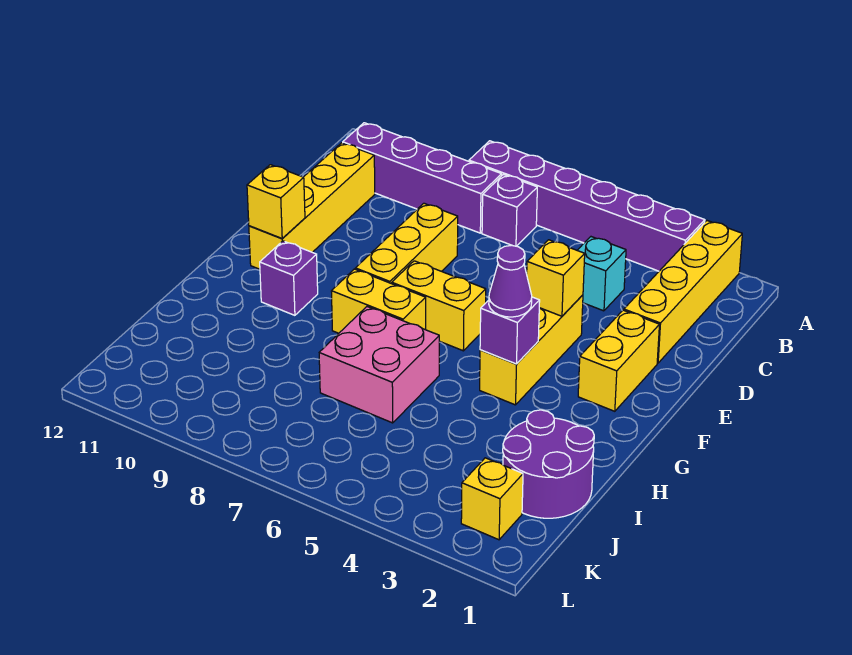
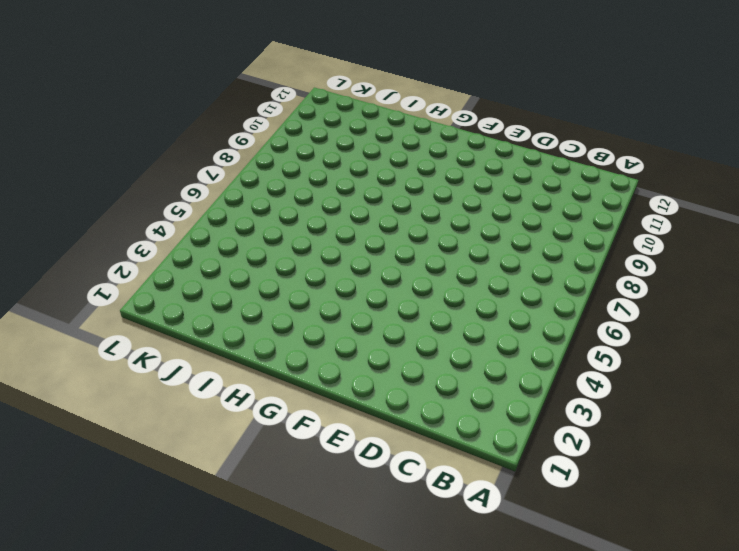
none -> yellow 1x4 brick [624,221,742,363]
none -> purple 1x6 brick [469,141,705,271]
none -> purple 1x1 brick [482,174,537,246]

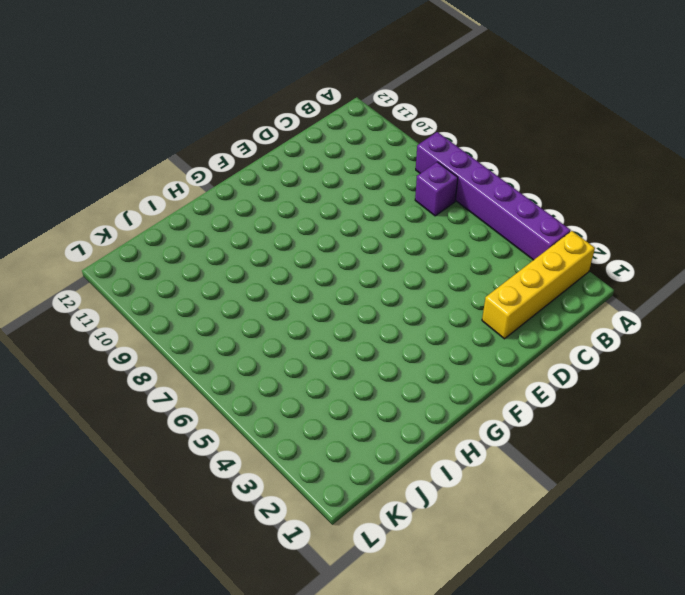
none -> purple 1x4 brick [343,123,502,233]
none -> cyan 1x1 brick [577,237,626,311]
none -> yellow 1x4 brick [249,143,375,269]

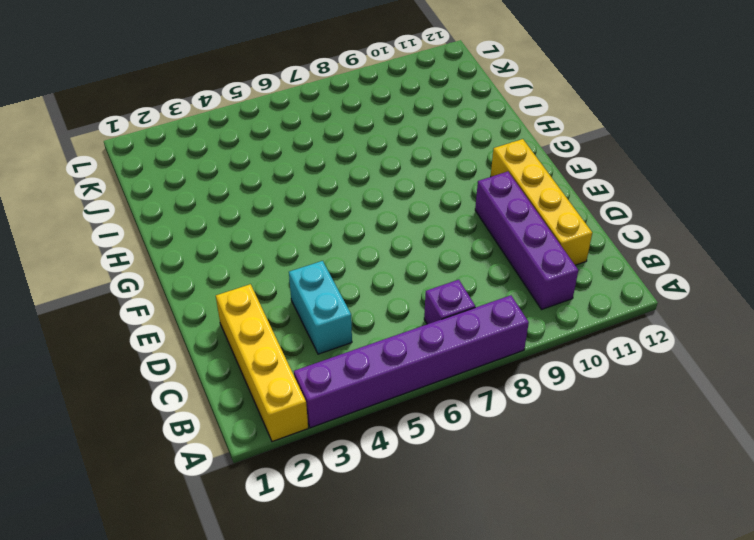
purple 1x4 brick [475,172,578,309] -> purple 1x4 brick turned to [343,123,502,233]
cyan 1x2 brick [289,261,352,354] -> cyan 1x1 brick [577,237,626,311]
none -> yellow 1x3 brick [355,203,458,284]
none -> yellow 1x2 brick [578,310,659,411]
none -> yellow 1x3 brick [480,295,583,405]

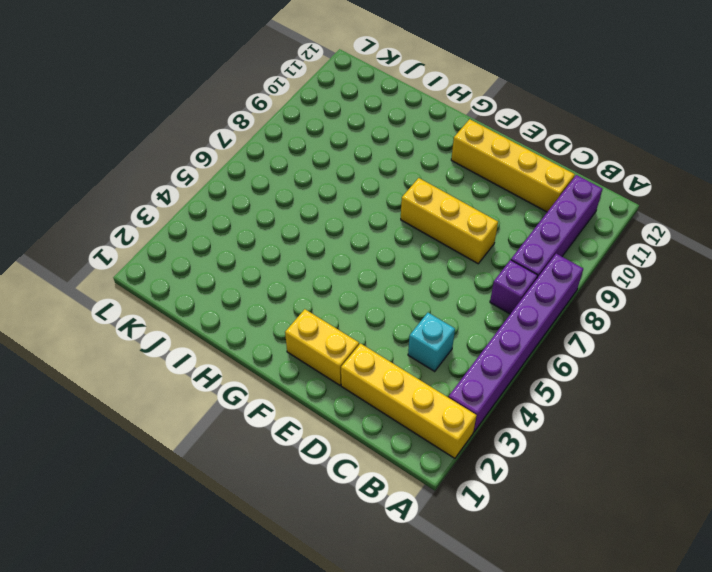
none -> yellow 1x3 brick [480,295,583,405]
none -> yellow 1x2 brick [392,261,486,351]
none -> yellow 1x2 brick [331,269,426,333]

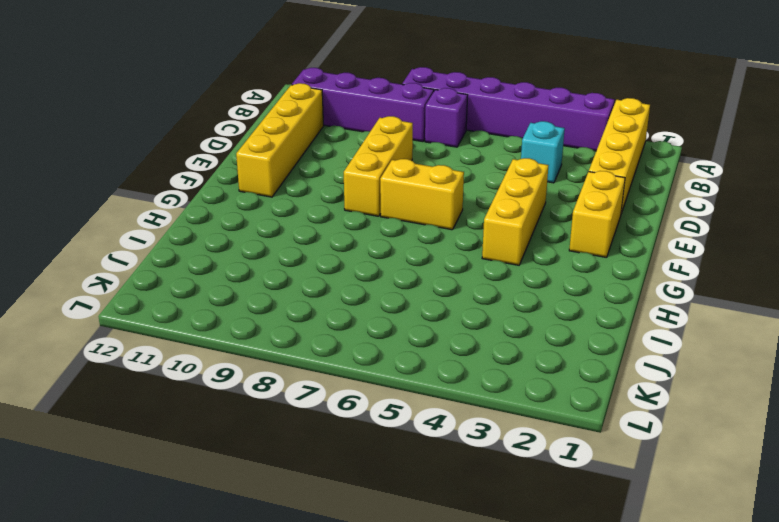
none -> yellow 1x2 brick [331,269,426,333]
none -> purple 1x1 brick [260,241,318,315]
none -> pink 2x2 brick [319,307,439,423]

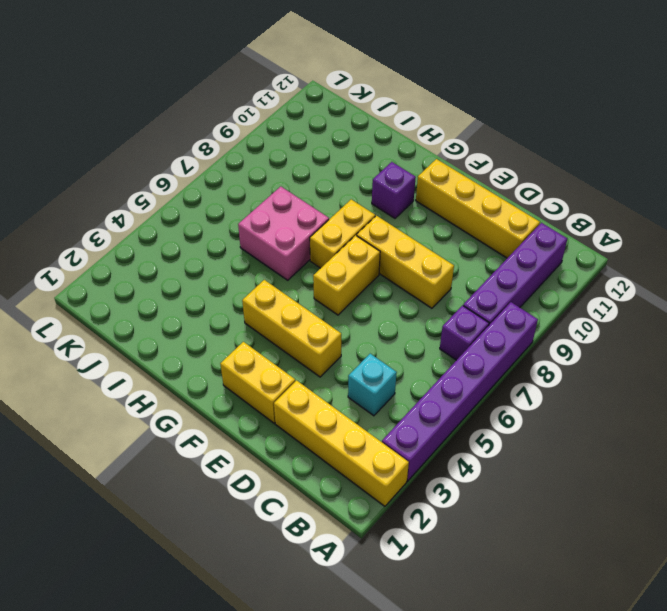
none -> purple 2x2 round brick [503,410,594,518]
none -> yellow 1x1 brick [461,458,523,540]
none -> yellow 1x1 brick [527,240,585,316]

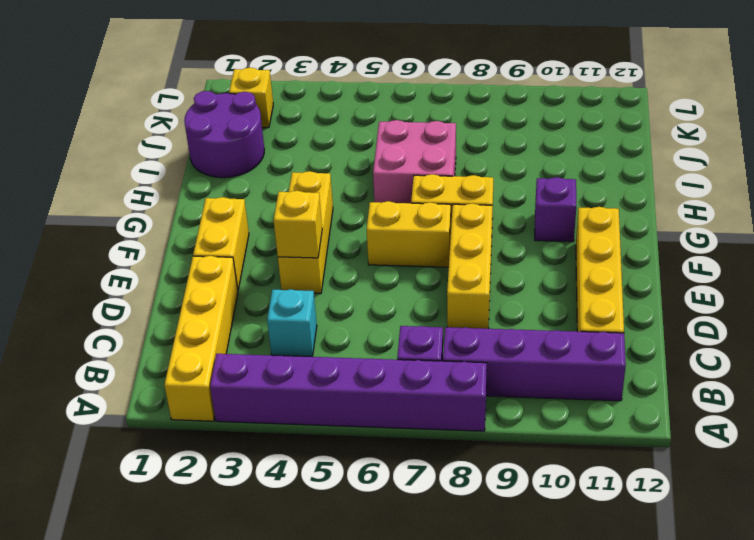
none -> yellow 1x1 brick [247,165,305,239]
none -> purple 1x1 brick [480,297,540,364]
none -> purple 1x1 cone [489,245,532,317]

